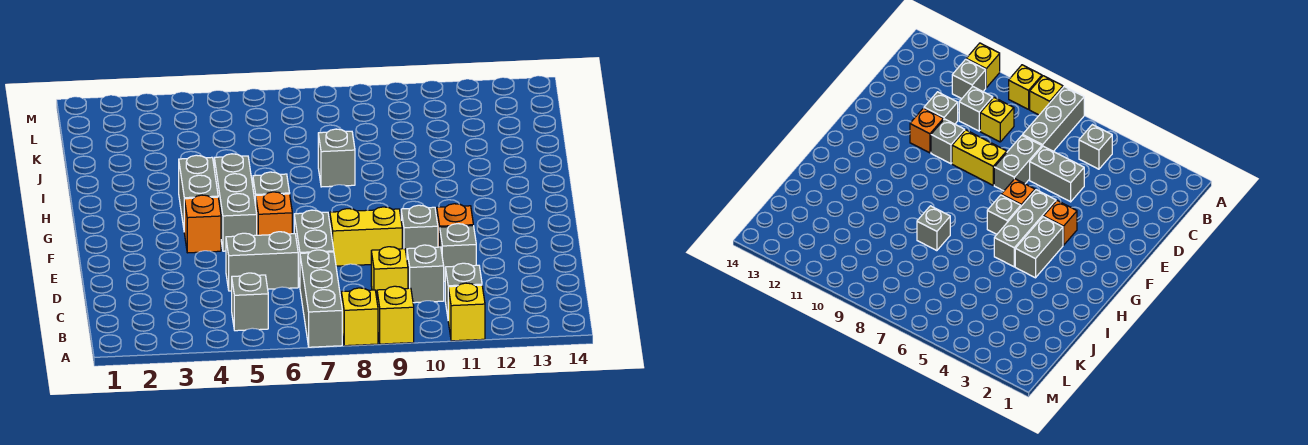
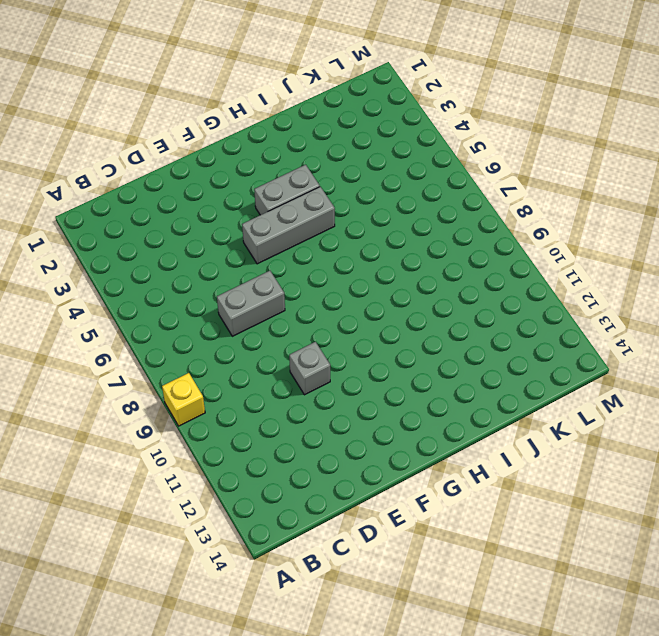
none -> grey 1x3 brick [300,250,342,347]
none -> yellow 1x1 brick [341,288,378,346]
none -> yellow 1x1 brick [448,283,485,341]

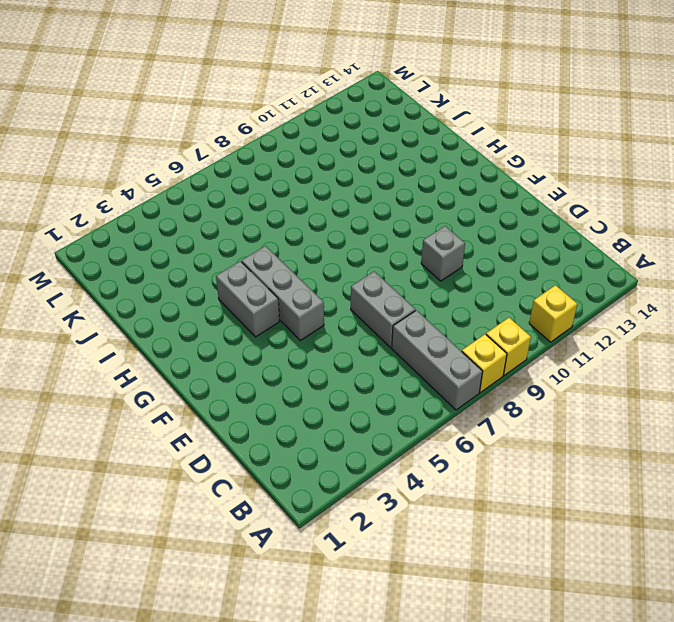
none -> grey 1x1 brick [232,273,268,331]
none -> grey 1x1 brick [445,263,482,316]
none -> yellow 1x1 brick [371,247,408,298]

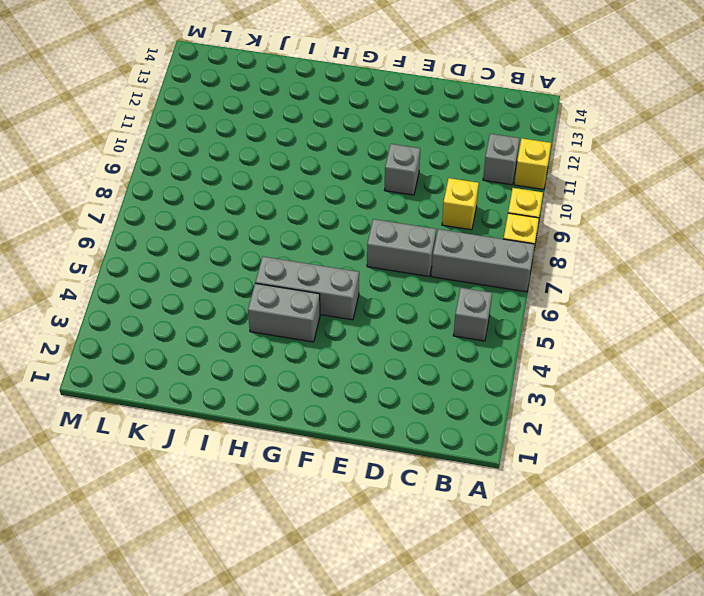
none -> grey 1x1 brick [407,245,444,303]
none -> grey 1x2 brick [226,232,298,291]
none -> grey 1x1 brick [440,224,476,281]

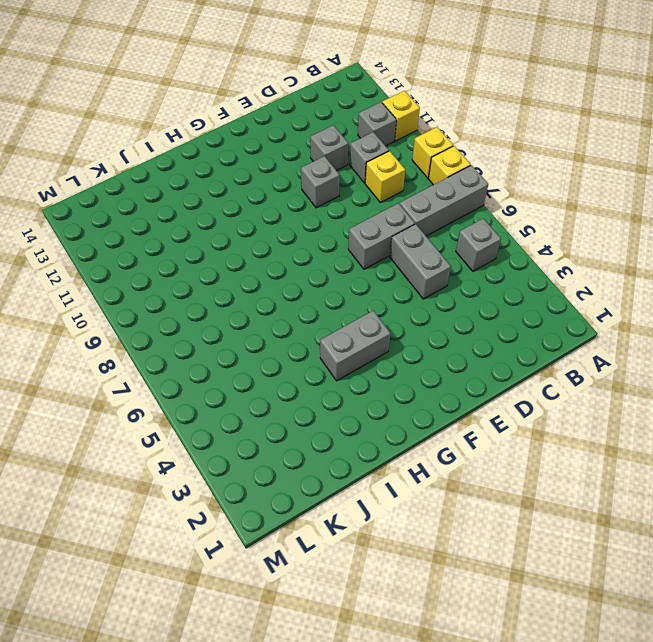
none -> yellow 1x2 brick [330,207,402,266]
none -> orange 1x1 brick [437,204,473,247]
none -> orange 1x1 brick [184,195,221,253]

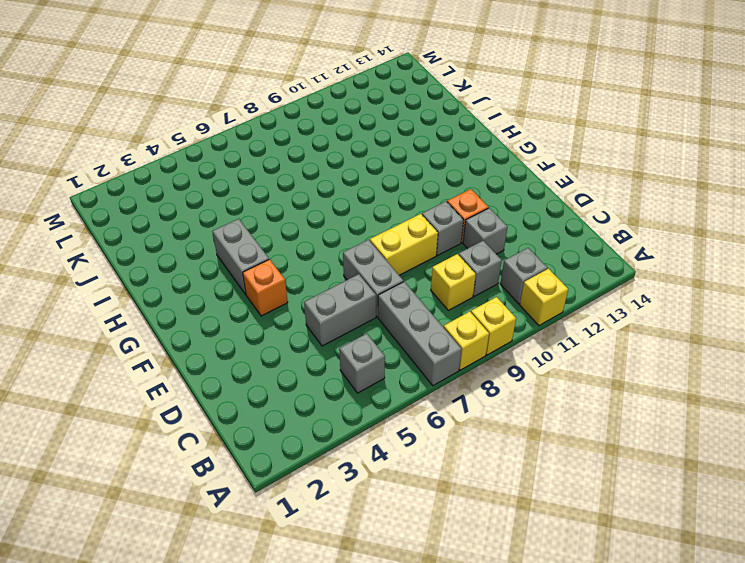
none -> grey 1x3 brick [214,154,257,251]
none -> orange 1x1 brick [256,192,292,235]
none -> grey 1x1 brick [253,172,290,205]

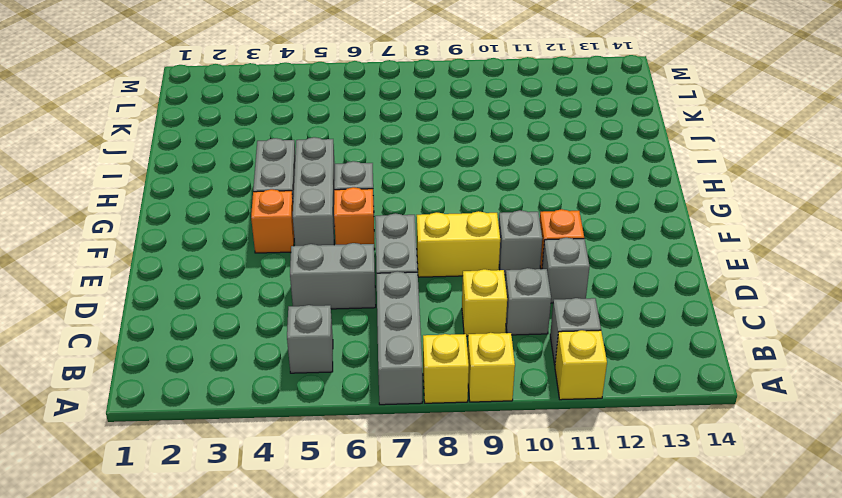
none -> grey 1x1 brick [318,129,355,187]

